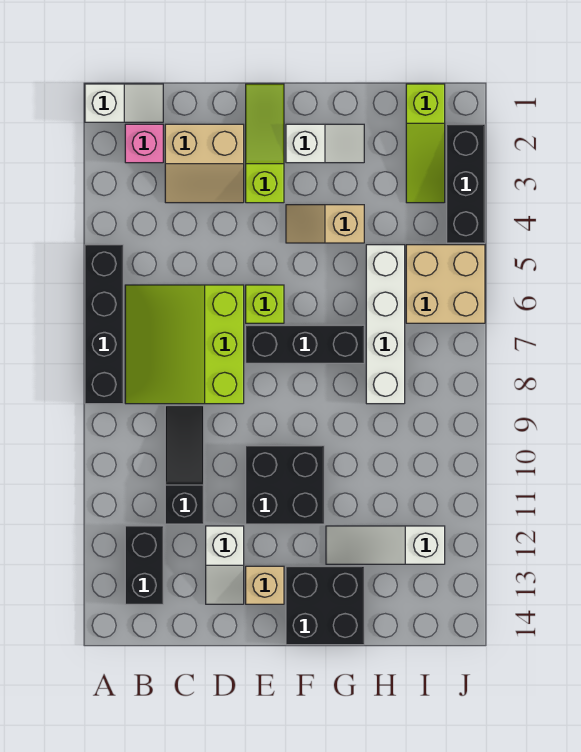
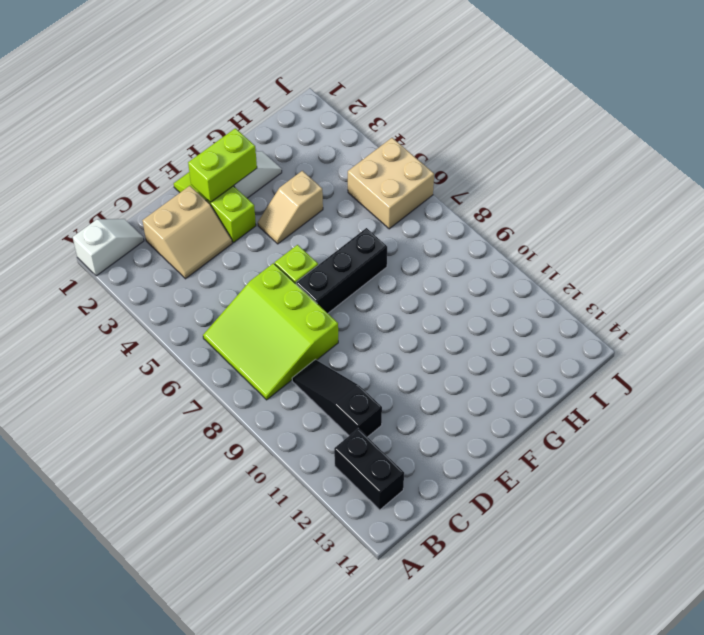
lime 1x2 brick [188,128,257,202] -> none
none -> black 1x4 brick [85,245,123,404]
none -> pink 1x1 brick [125,124,163,163]
none -> white 1x2 slope [206,526,244,604]

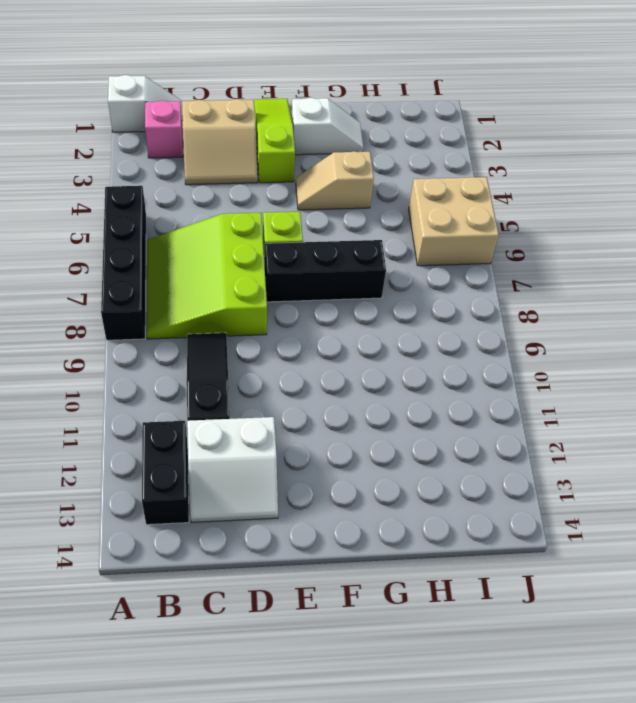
white 2x2 slope [187,417,278,522] -> white 1x2 slope [206,526,244,604]
none -> black 2x2 brick [246,446,324,524]
none -> tan 1x1 brick [246,566,284,604]
none -> black 2x2 brick [286,566,364,645]

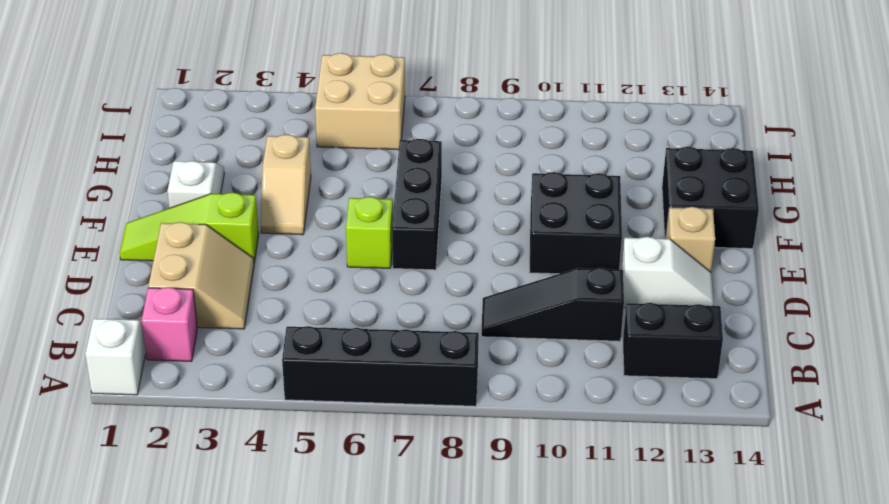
none -> lime 3x3 slope [125,285,244,404]
none -> white 1x3 slope [326,526,445,564]
none -> white 1x4 brick [366,245,405,404]

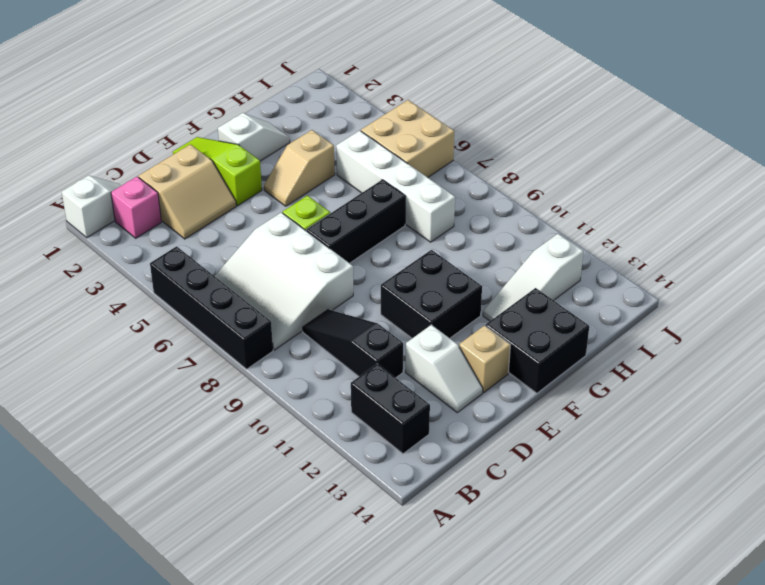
white 3x3 slope [215,212,353,350] -> lime 3x3 slope [125,285,244,404]
none -> lime 1x3 slope [406,84,445,203]
none -> black 1x3 brick [447,124,485,243]

